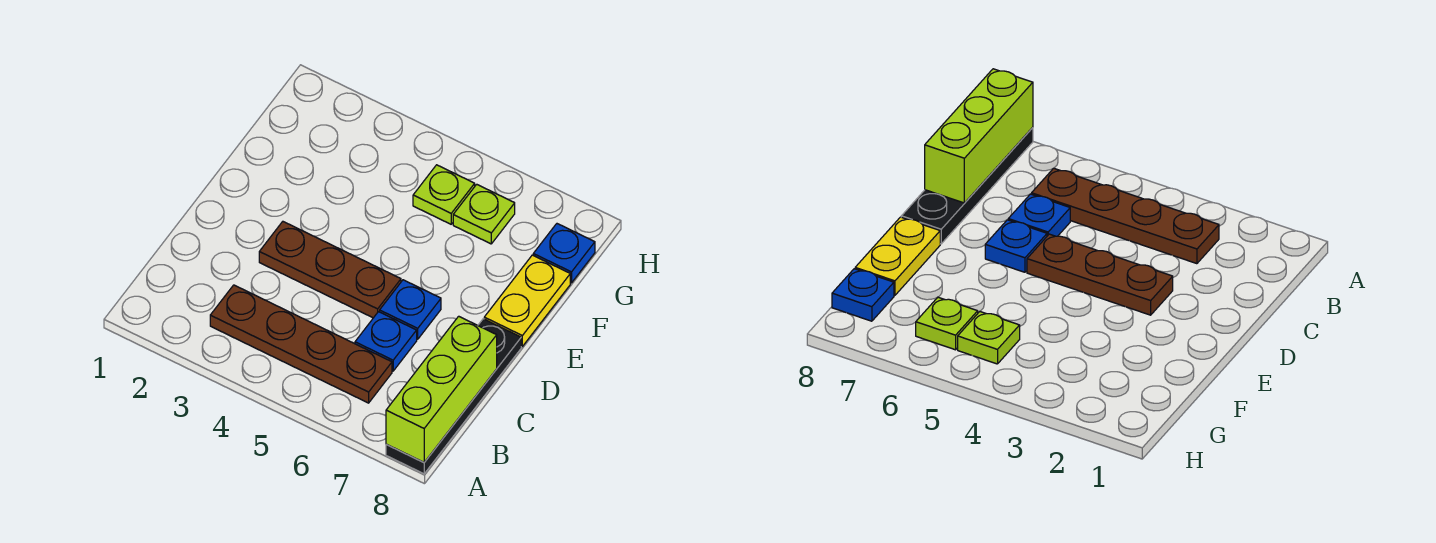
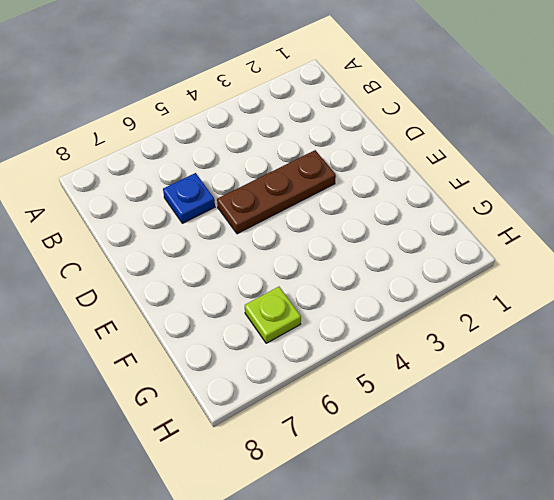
none -> black 1x4 plate [386,319,521,474]
none -> brown 1x4 plate [210,285,392,403]

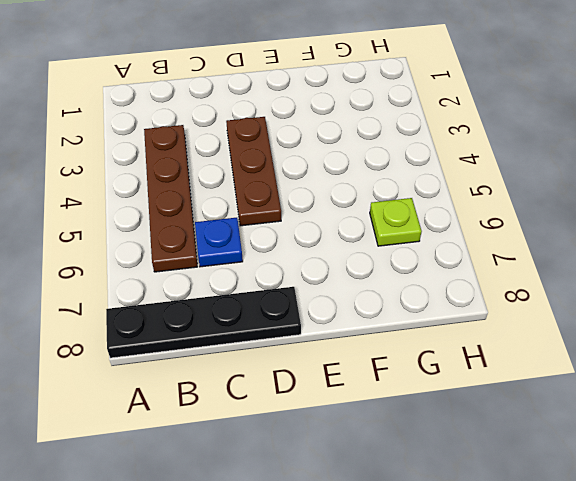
none -> blue 1x1 plate [380,280,441,339]
none -> yellow 1x2 plate [484,255,570,346]

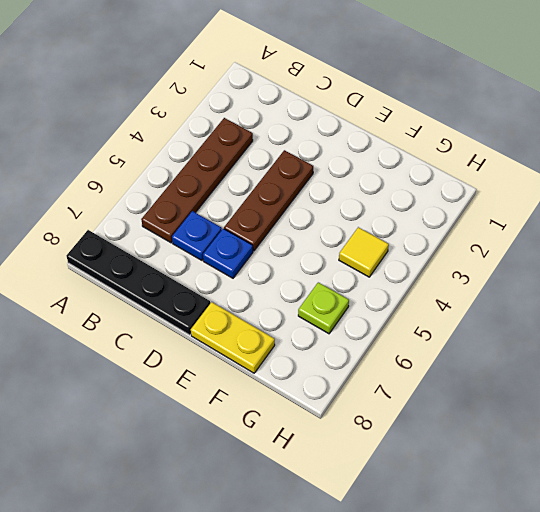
yellow 1x1 tile [339,227,389,277] -> none
none -> lime 1x1 plate [413,165,475,224]
none -> blue 1x1 plate [533,224,595,283]

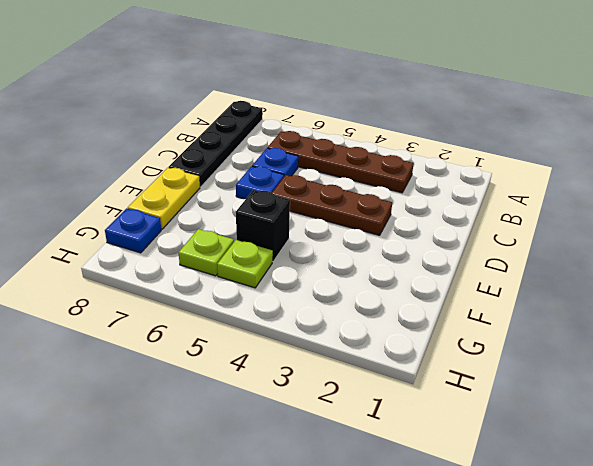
black 1x1 brick [236,190,290,262] -> none
none -> lime 1x3 brick [386,316,497,462]

